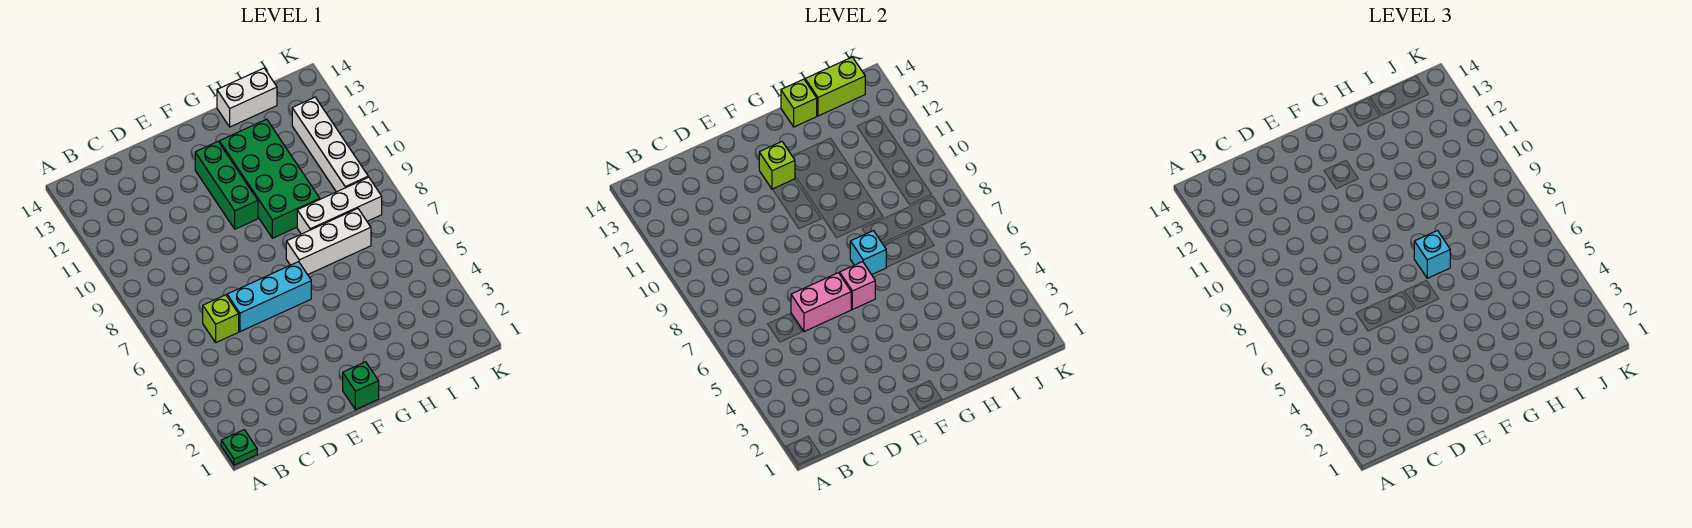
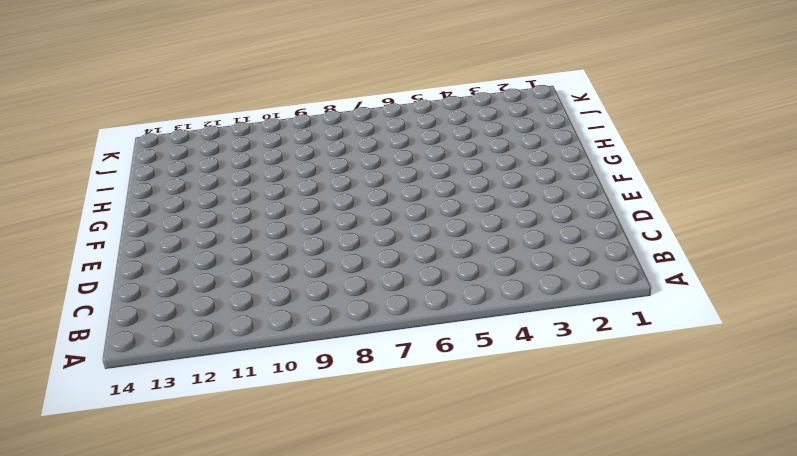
none -> green 1x1 plate [221,430,257,465]
none -> lime 1x1 brick [203,295,239,342]
none -> cyan 1x3 brick [227,262,311,332]

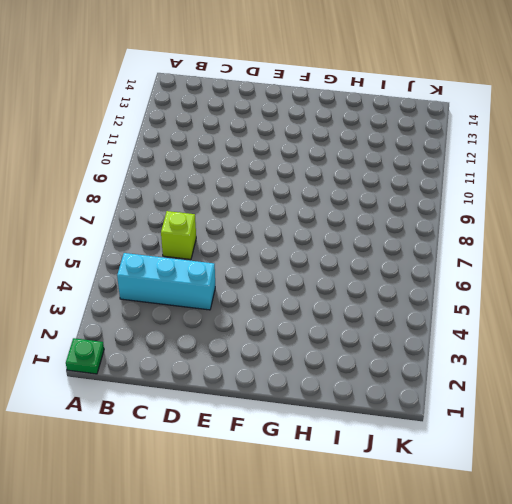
cyan 1x3 brick [117,253,215,310] -> cyan 1x3 brick moved to [227,262,311,332]
none -> green 1x1 brick [343,362,379,410]
none -> green 1x3 brick [195,142,258,229]
none -> white 1x3 brick [286,209,371,275]

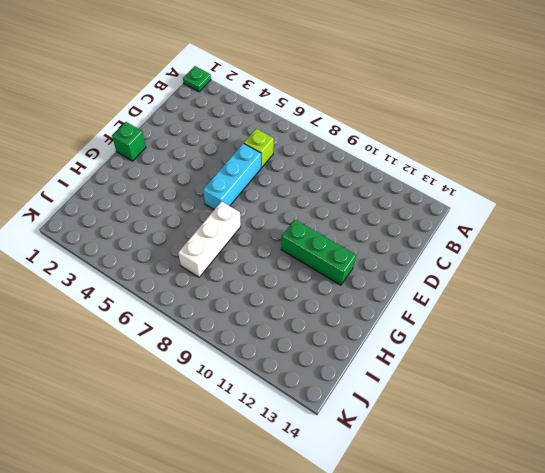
none -> green 2x4 brick [219,119,320,238]
none -> white 1x3 brick [297,177,382,234]
none -> white 1x2 brick [217,68,277,127]

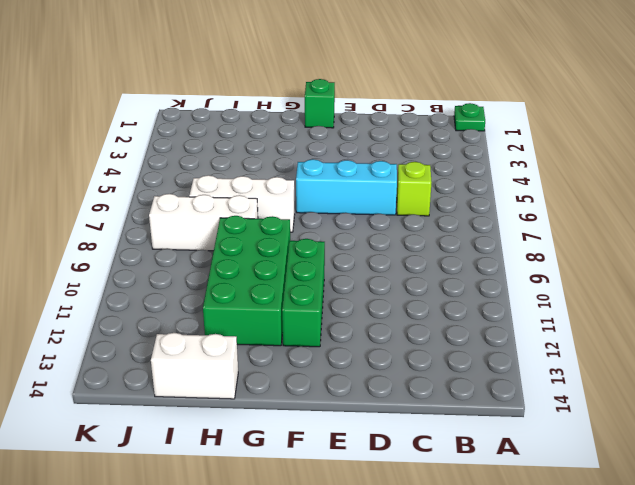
none -> white 1x4 brick [292,97,368,192]
none -> pink 1x2 brick [791,273,851,332]
none -> pink 1x1 brick [840,262,875,309]

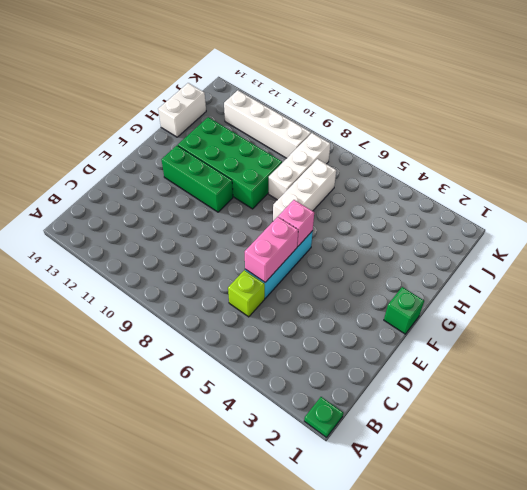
none -> lime 1x1 brick [759,142,795,189]
none -> cyan 1x1 brick [850,231,886,275]
none -> lime 1x1 brick [781,79,817,127]

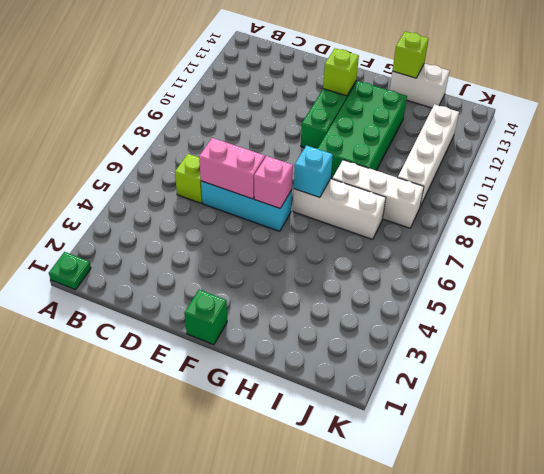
none -> lime 1x2 brick [805,57,865,116]
none -> cyan 1x1 brick [1414,231,1450,278]

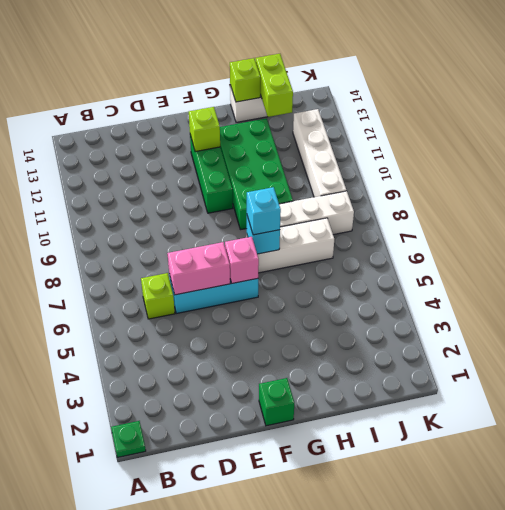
lime 1x2 brick [256,54,293,117] -> lime 1x2 brick turned to [805,57,865,116]

